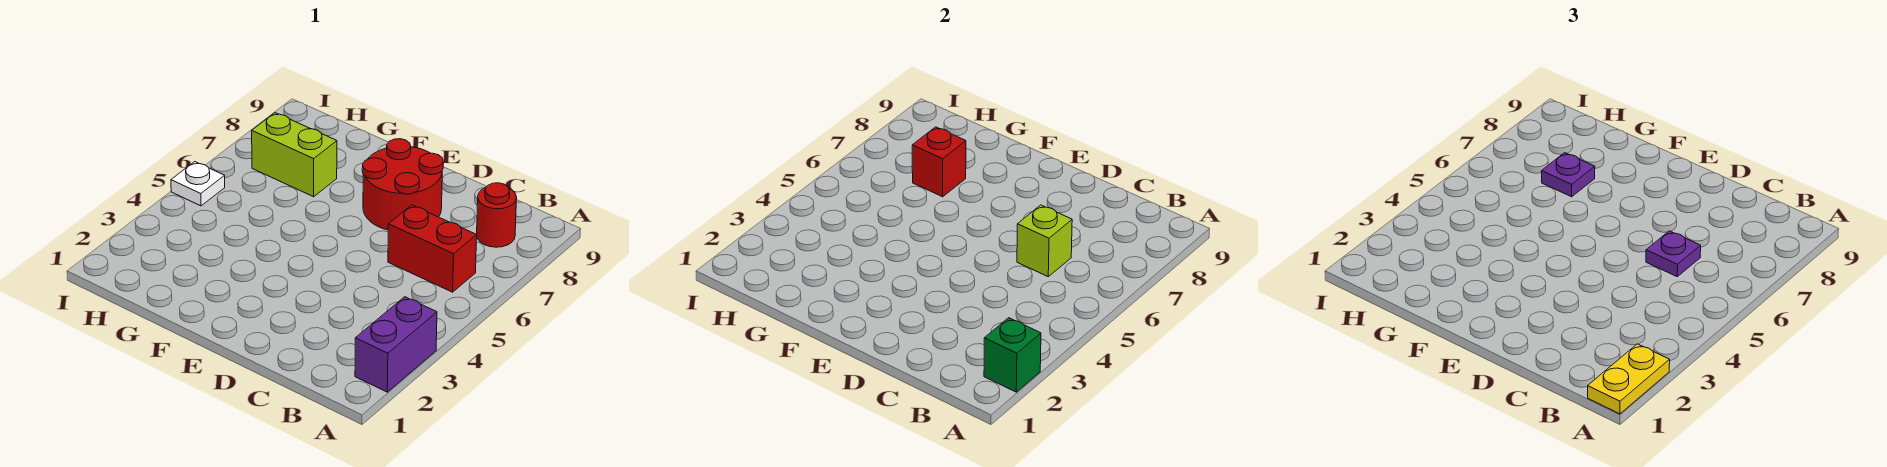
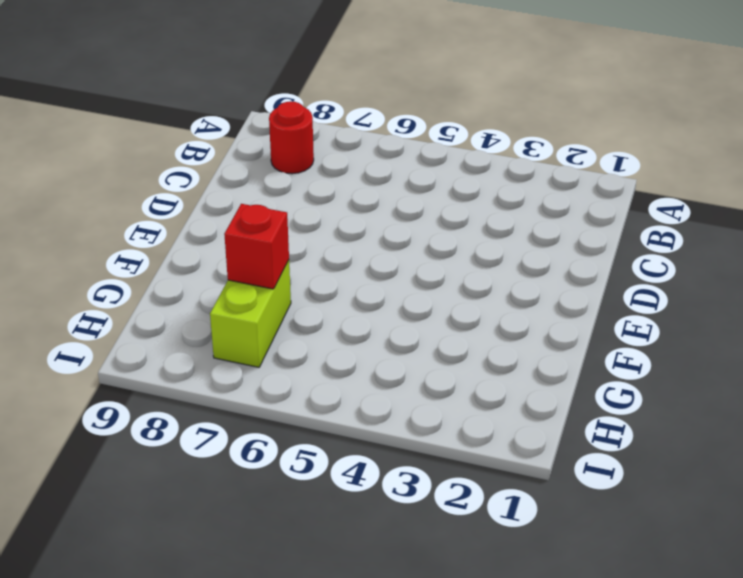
none -> purple 1x2 brick [355,297,437,392]
none -> red 1x2 brick [388,205,477,292]
none -> red 2x2 round brick [362,139,443,230]

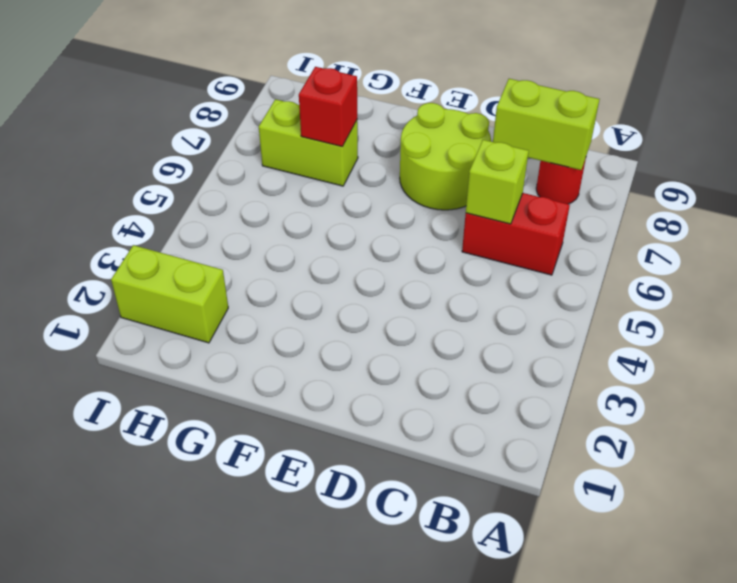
lime 1x2 brick [493,79,599,170] -> none
lime 2x2 round brick [400,103,491,210] -> red 2x2 round brick [362,139,443,230]
lime 1x2 brick [111,245,228,343] -> none
none -> purple 1x2 brick [355,297,437,392]
none -> white 1x1 plate [171,162,225,206]
none -> green 1x1 brick [984,318,1041,392]

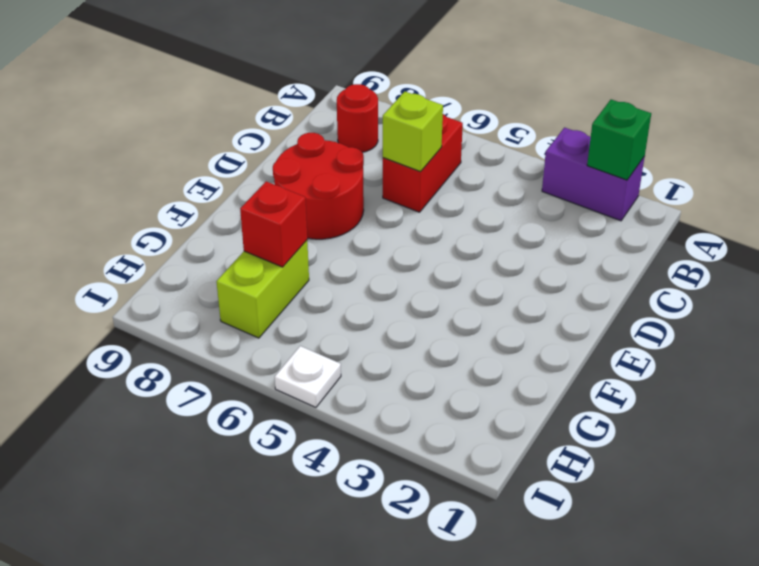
none -> yellow 1x2 plate [1588,344,1670,414]
none -> purple 1x1 plate [1646,231,1701,277]
none -> purple 1x1 plate [1541,153,1595,197]

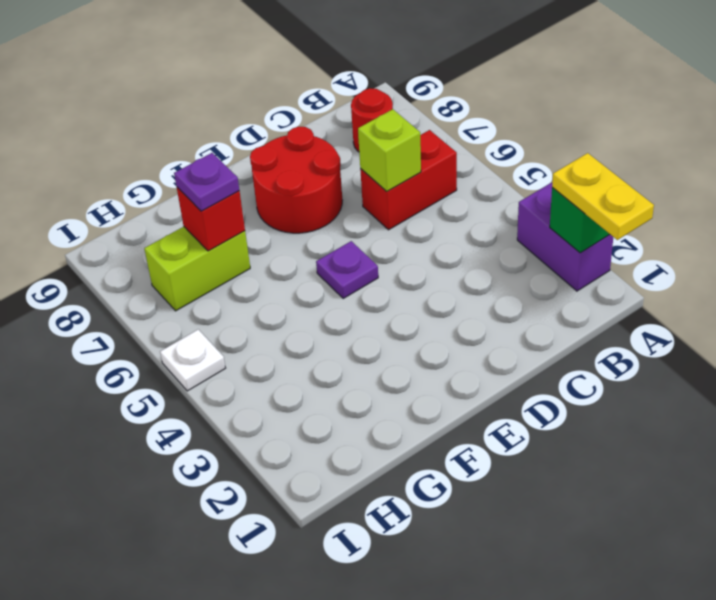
purple 1x1 plate [316,241,378,298] -> purple 1x1 plate moved to [1646,231,1701,277]

